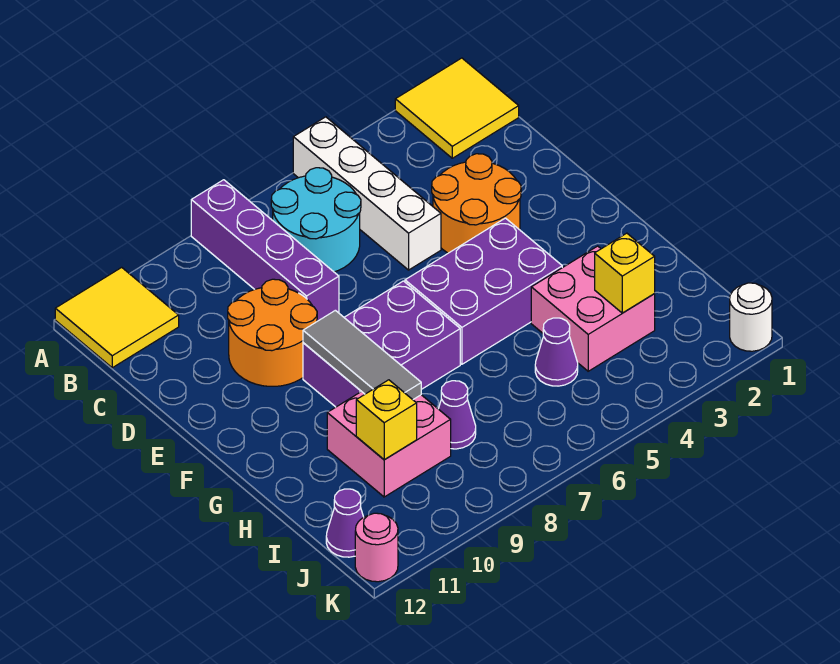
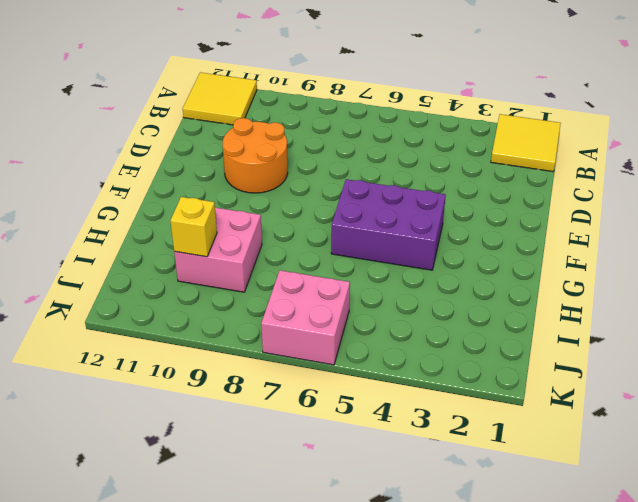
pink 2x2 brick [261,270,350,365] -> pink 2x2 brick moved to [531,246,655,371]
none -> white 1x4 brick [293,117,441,270]
none -> purple 1x4 brick [191,180,339,321]
none -> cyan 2x2 round brick [271,168,361,272]

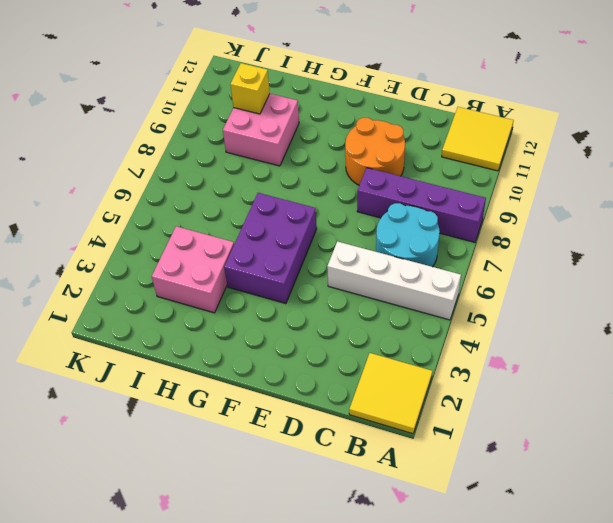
none -> orange 2x2 round brick [432,154,521,253]
none -> purple 2x3 brick [303,281,460,407]
none -> purple 1x1 cone [535,318,578,386]

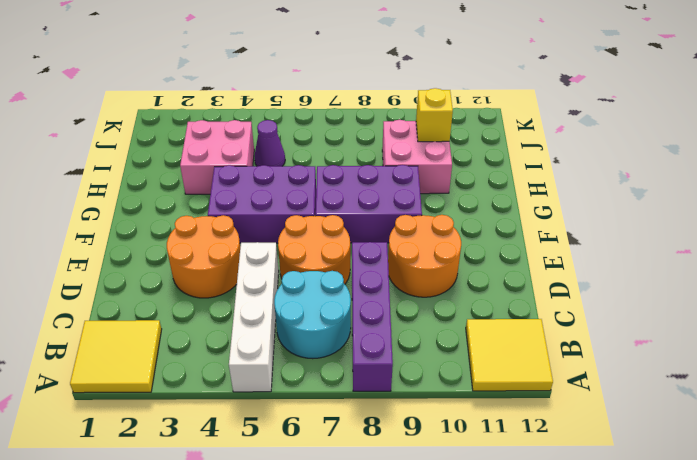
orange 2x2 round brick [278,215,350,284] -> none
none -> purple 1x1 cone [438,381,476,449]
none -> purple 1x1 cone [326,489,363,557]
none -> white 1x1 round brick [730,283,772,351]

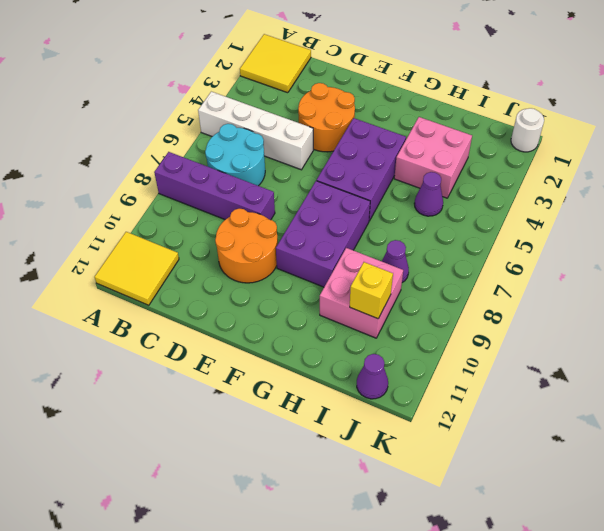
none -> pink 1x1 round brick [355,513,398,582]
none -> grey 1x3 tile [303,310,421,400]
none -> yellow 1x1 brick [595,233,655,313]

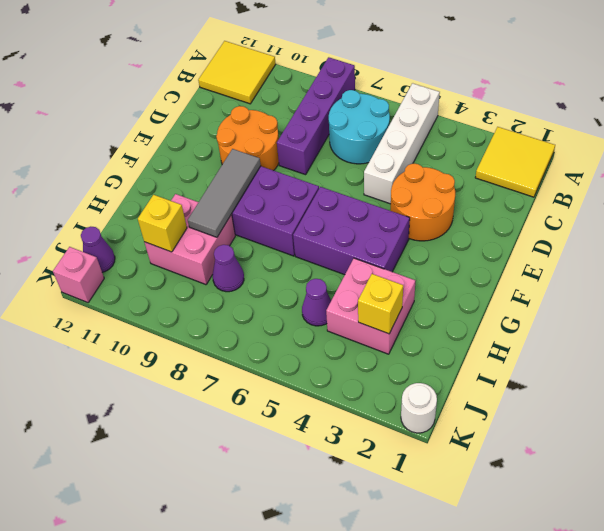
pink 1x1 brick [53,247,104,303] -> pink 1x1 round brick [355,513,398,582]

